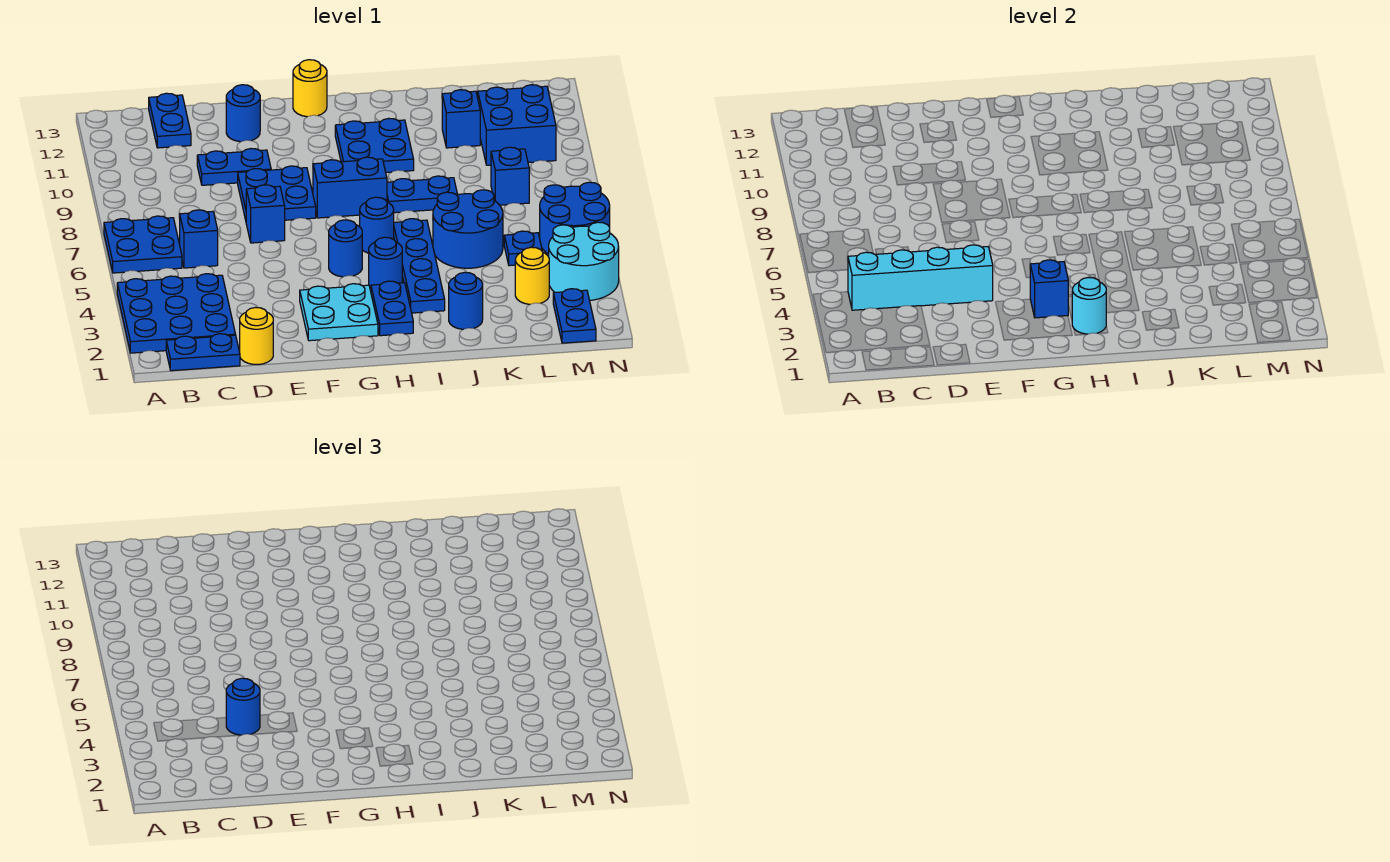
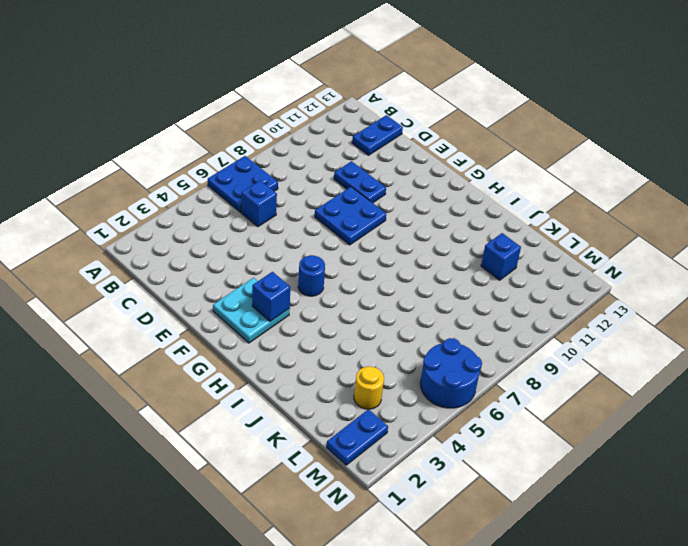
none -> blue 3x3 plate [117,274,236,353]
none -> blue 1x2 plate [166,334,240,371]
none -> yellow 1x1 round brick [240,307,273,365]
none -> blue 1x1 brick [246,185,285,243]

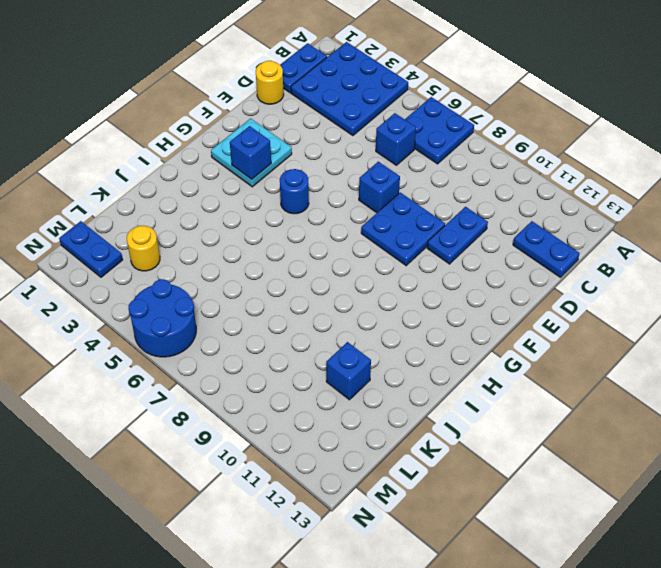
none -> blue 1x1 round brick [226,85,260,142]
none -> blue 1x2 brick [313,157,387,218]
none -> yellow 1x1 round brick [293,60,327,117]
none -> blue 1x2 plate [371,281,413,336]

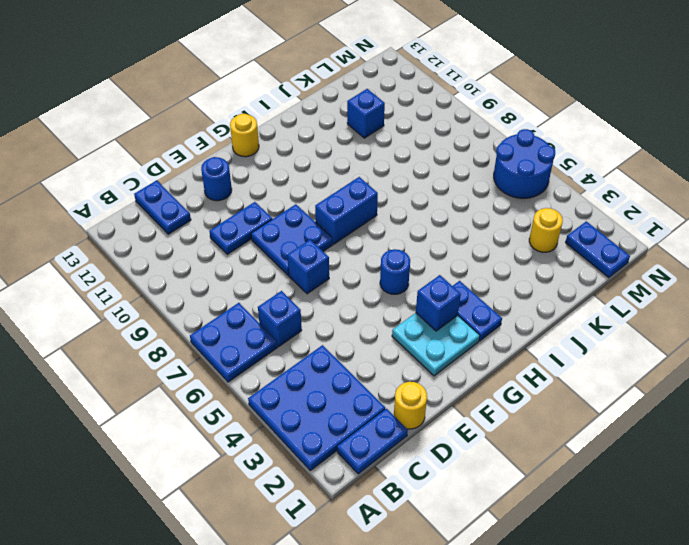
none -> blue 1x1 round brick [369,237,402,289]
none -> blue 1x1 round brick [360,197,394,253]
none -> blue 2x2 plate [335,118,414,173]
none -> blue 1x4 plate [394,219,445,313]

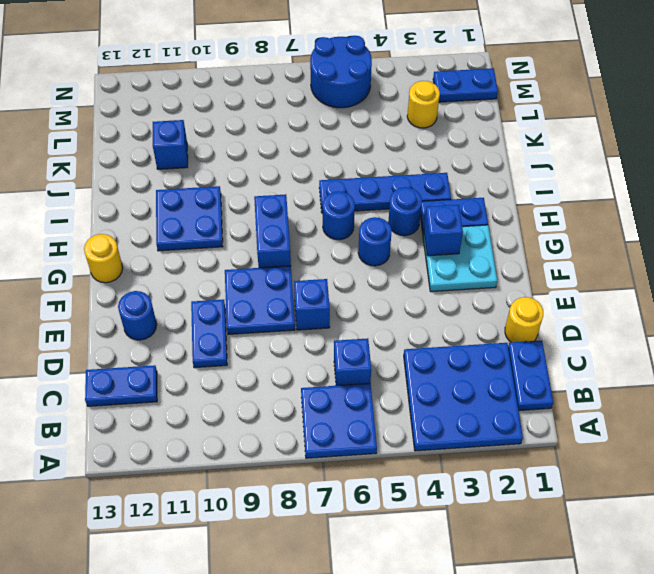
none -> blue 1x2 plate [387,176,458,213]
none -> blue 1x1 round brick [449,272,483,329]
none -> blue 2x2 round brick [433,190,503,268]
none -> blue 1x1 plate [504,231,542,266]

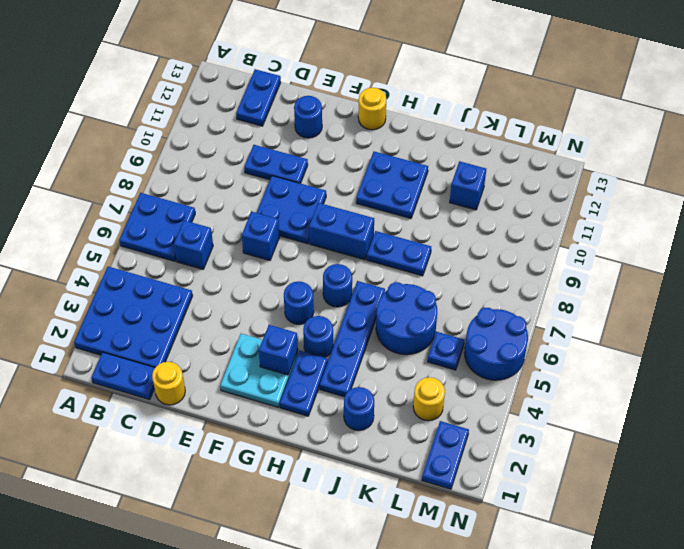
none -> blue 1x1 brick [491,147,529,205]
none -> blue 2x2 brick [478,85,556,165]
none -> cyan 2x2 round brick [549,222,619,300]
none -> cyan 1x4 brick [848,245,993,310]

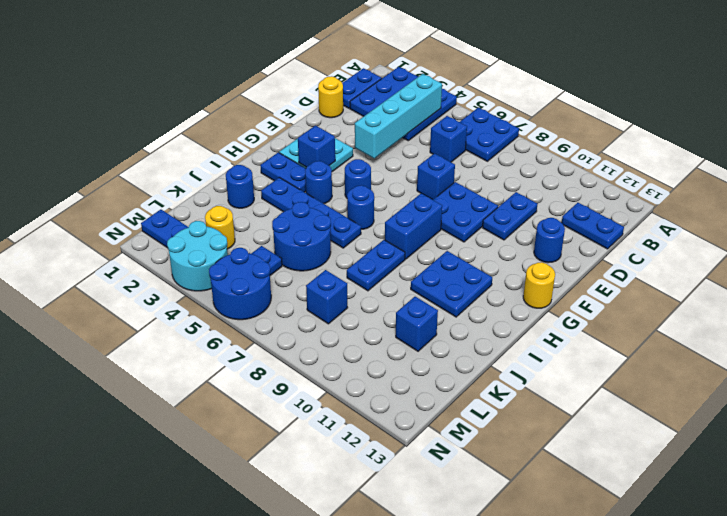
none -> blue 2x2 brick [478,85,556,165]
none -> cyan 1x1 round brick [1072,277,1107,334]
none -> blue 1x1 round brick [226,678,260,735]

